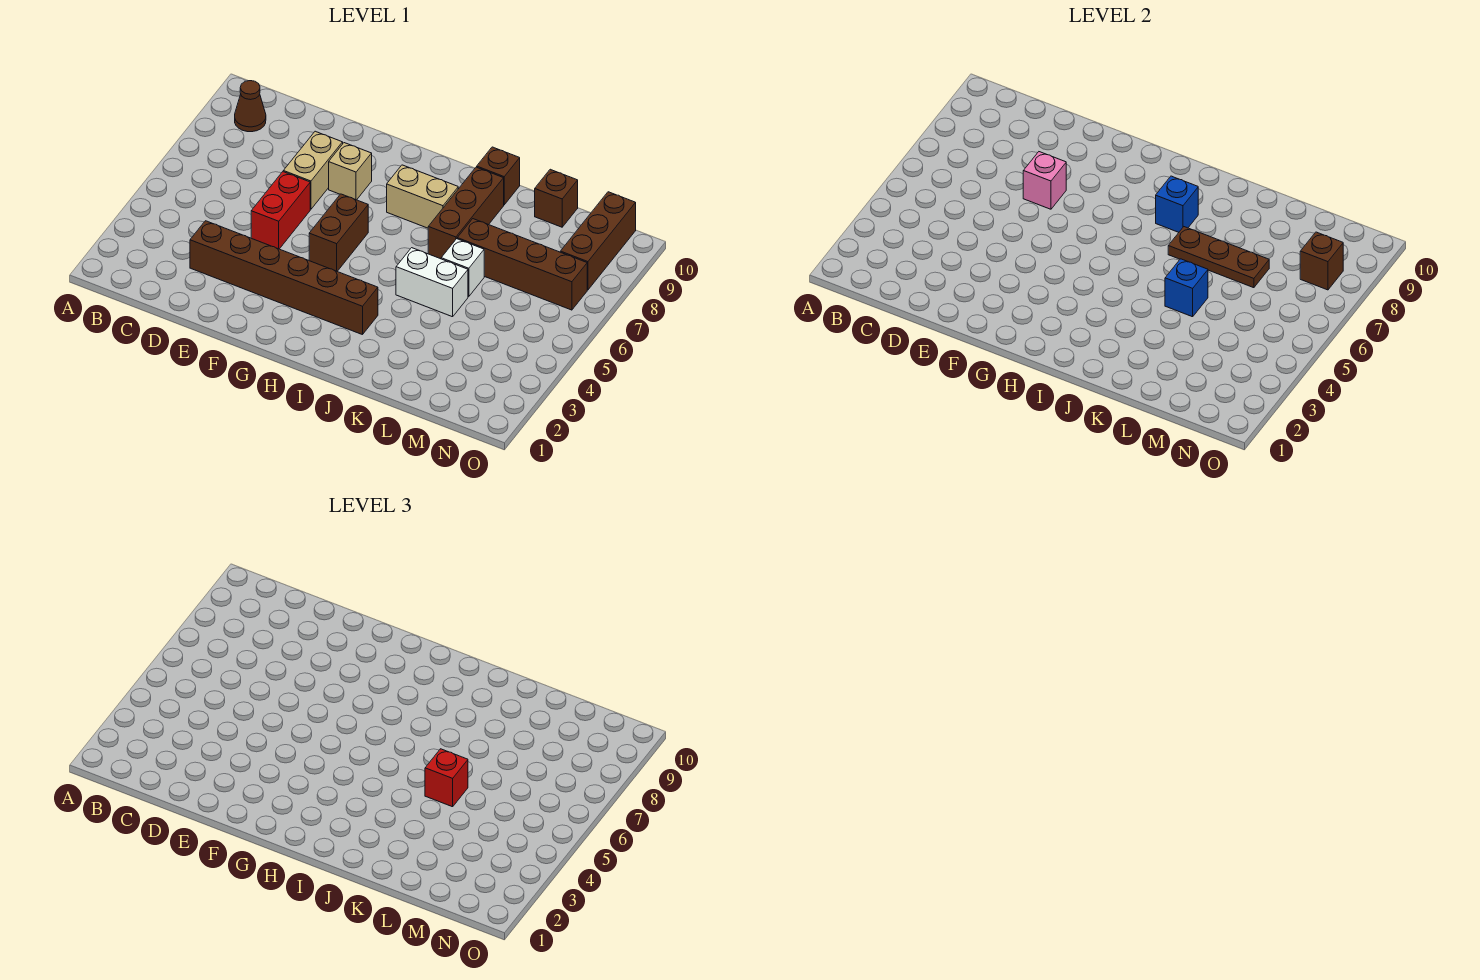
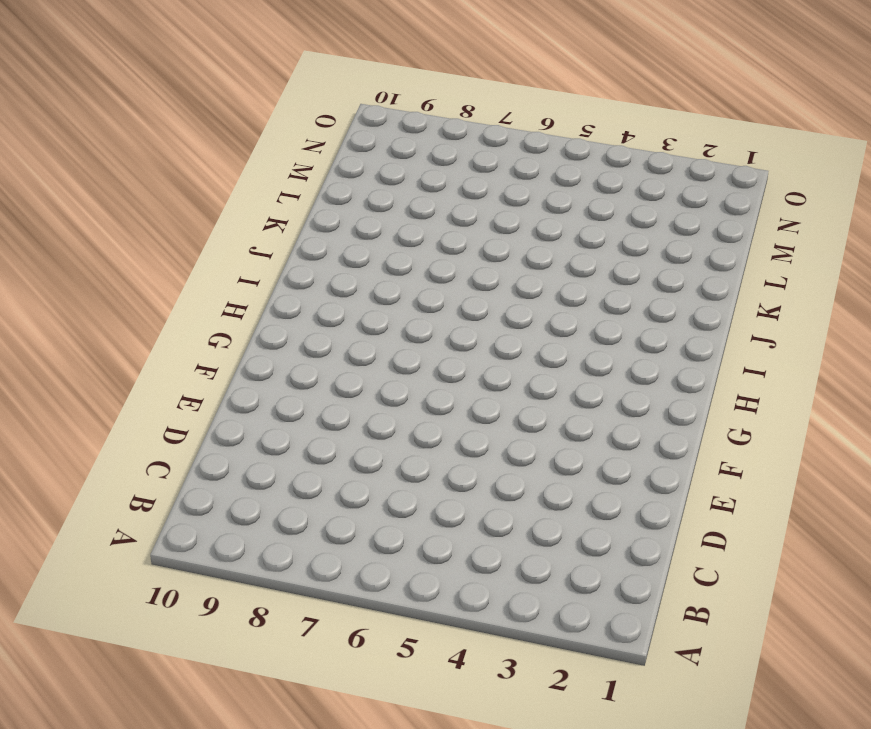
none -> brown 1x1 cone [235,81,266,132]
none -> brown 1x6 brick [190,221,378,335]
none -> red 1x2 brick [251,172,310,249]

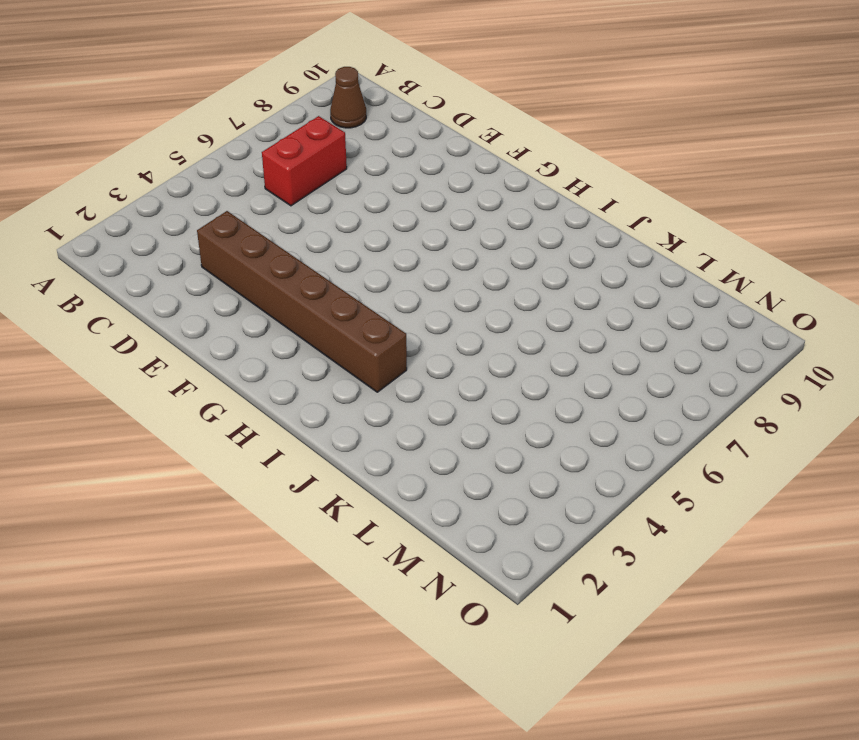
red 1x2 brick [262,116,347,206] -> red 1x2 brick moved to [251,172,310,249]
none -> tan 1x2 brick [283,131,343,209]
none -> tan 1x1 brick [329,143,372,200]
none -> brown 1x2 brick [309,194,368,271]

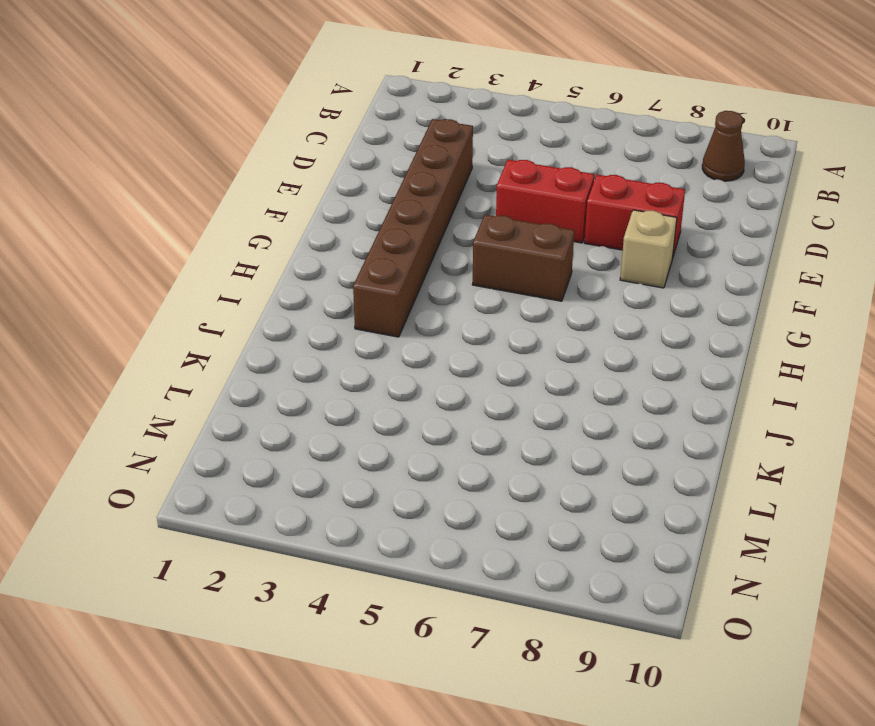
red 1x2 brick [584,175,685,259] -> tan 1x2 brick [283,131,343,209]
none -> tan 1x2 brick [387,165,458,228]
none -> white 1x2 brick [396,248,468,317]
none -> brown 1x3 brick [428,167,504,259]

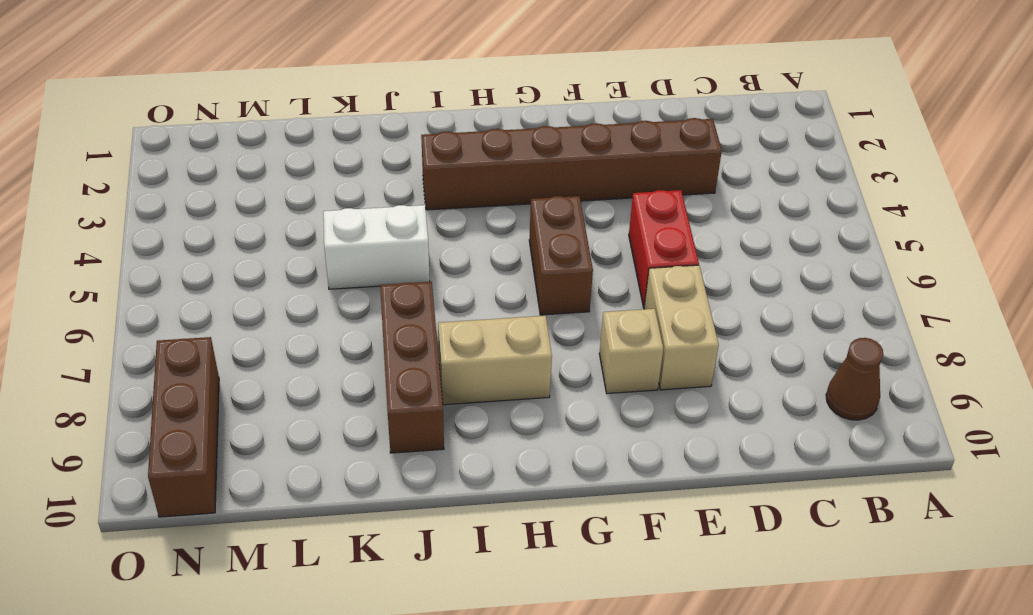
none -> brown 1x1 brick [477,147,520,205]
none -> white 1x1 brick [441,239,484,297]
none -> brown 1x4 brick [457,219,587,310]

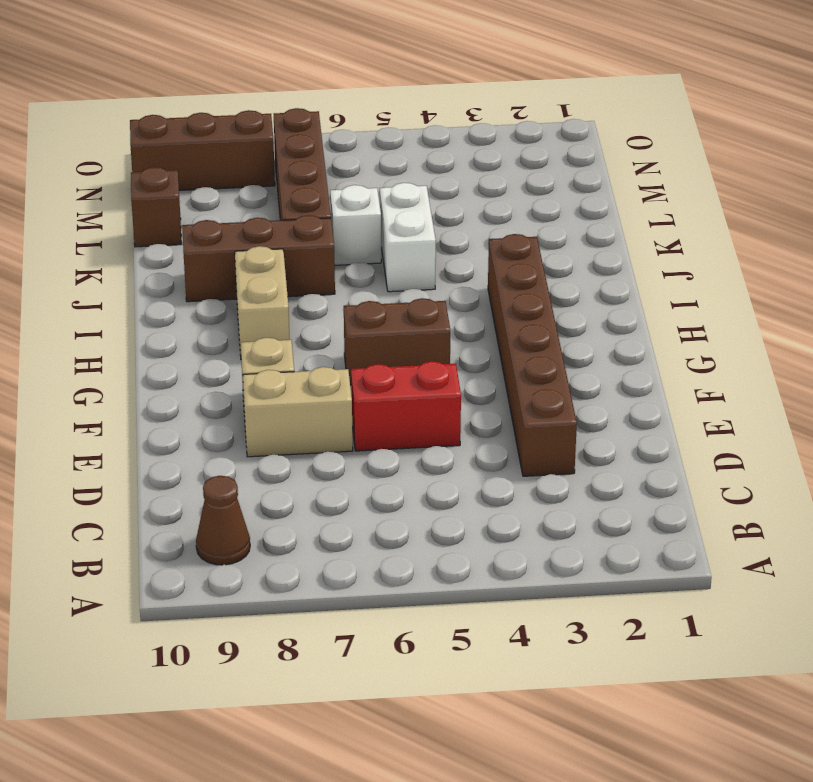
none -> brown 1x1 brick [477,147,520,205]
none -> pink 1x1 brick [1023,152,1066,209]
none -> blue 1x1 brick [1156,176,1198,232]

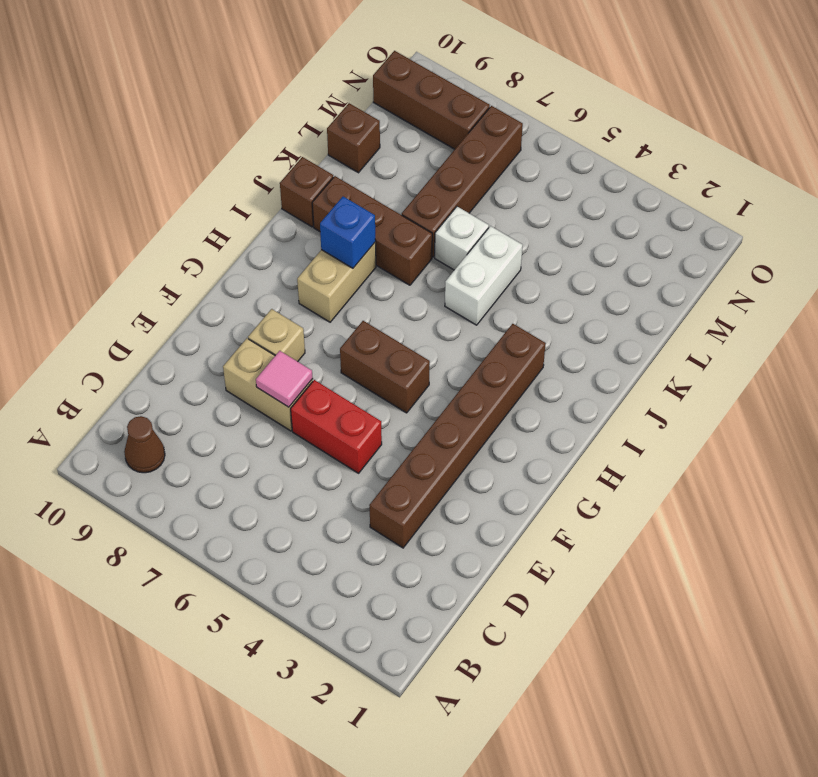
pink 1x1 tile [256,351,313,407] -> pink 1x1 brick [1023,152,1066,209]
none -> brown 1x3 plate [1168,227,1269,288]
none -> blue 1x1 brick [1165,259,1208,317]
none -> brown 1x1 brick [1300,232,1343,290]

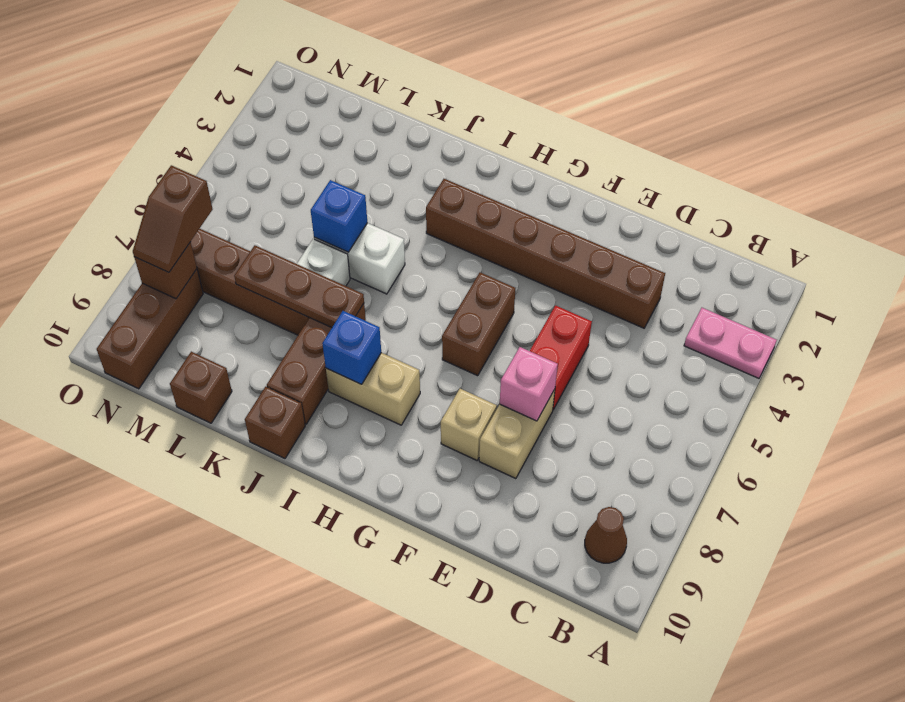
pink 1x2 plate [684,308,777,378] -> none
brown 1x2 slope [133,165,213,272] -> none
none -> red 1x1 brick [425,749,468,807]

